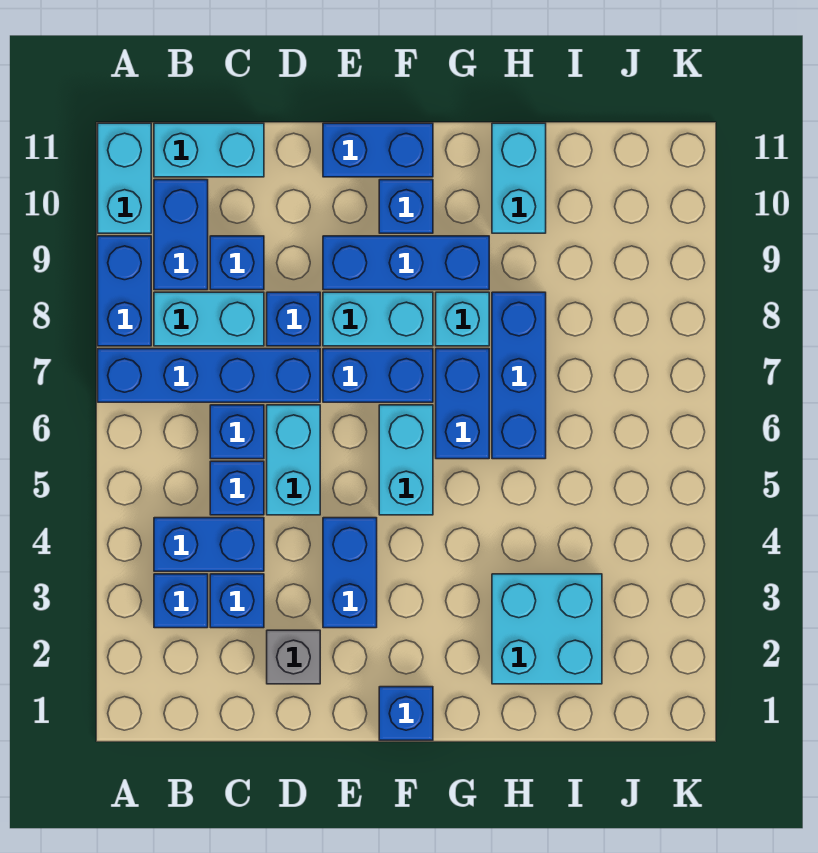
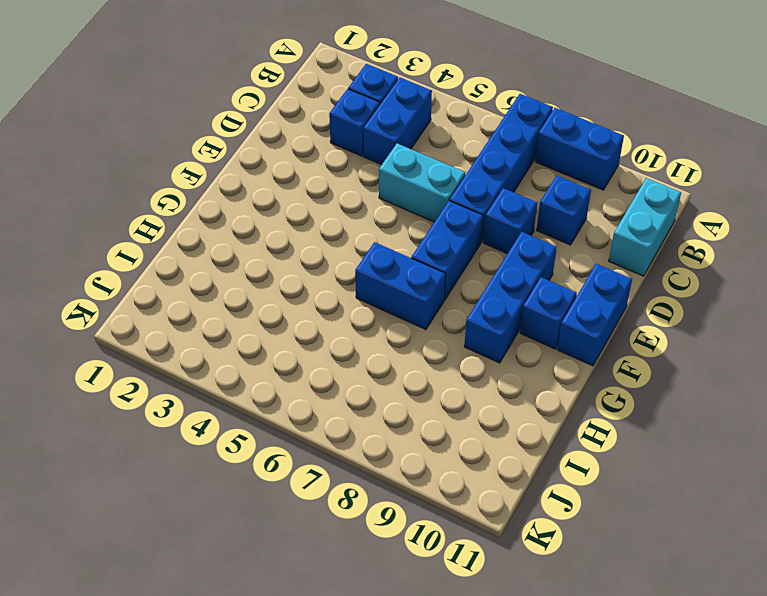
none -> cyan 1x2 brick [98,123,151,233]
none -> cyan 1x2 brick [154,292,264,346]
none -> blue 1x2 brick [154,180,208,290]

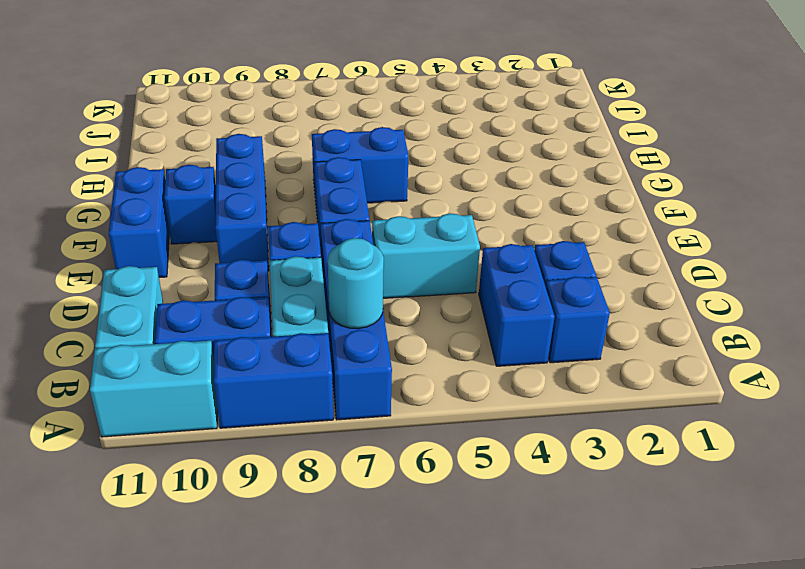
cyan 1x1 round brick [328,238,384,329] -> none
none -> blue 1x1 brick [210,461,264,515]
none -> blue 1x1 brick [210,405,264,459]
none -> grey 1x1 brick [267,630,320,684]

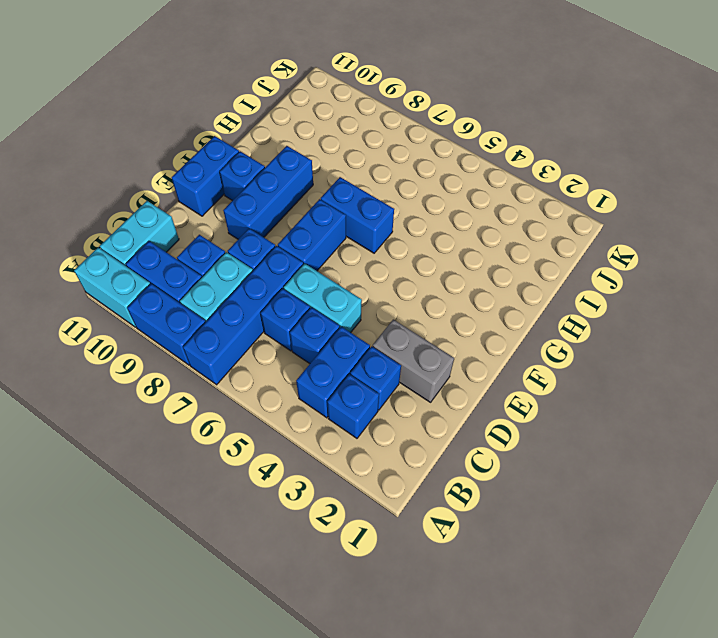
grey 1x2 brick [372,319,454,402] -> grey 1x1 brick [267,630,320,684]
none -> blue 1x2 brick [323,518,377,628]
none -> cyan 1x2 brick [323,292,433,346]
none -> blue 1x1 brick [379,687,433,740]

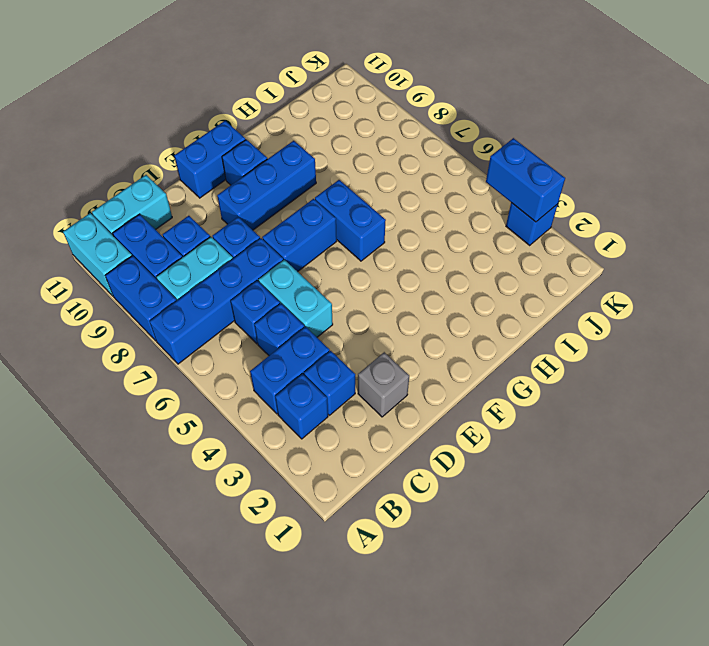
blue 1x1 brick [506,203,558,245] -> blue 1x1 brick moved to [379,687,433,740]
blue 1x2 brick [486,138,565,222] -> blue 1x2 brick moved to [323,518,377,628]
none -> cyan 1x2 brick [323,292,433,346]
none -> cyan 1x2 brick [379,405,433,515]
none -> cyan 1x1 brick [436,292,489,346]

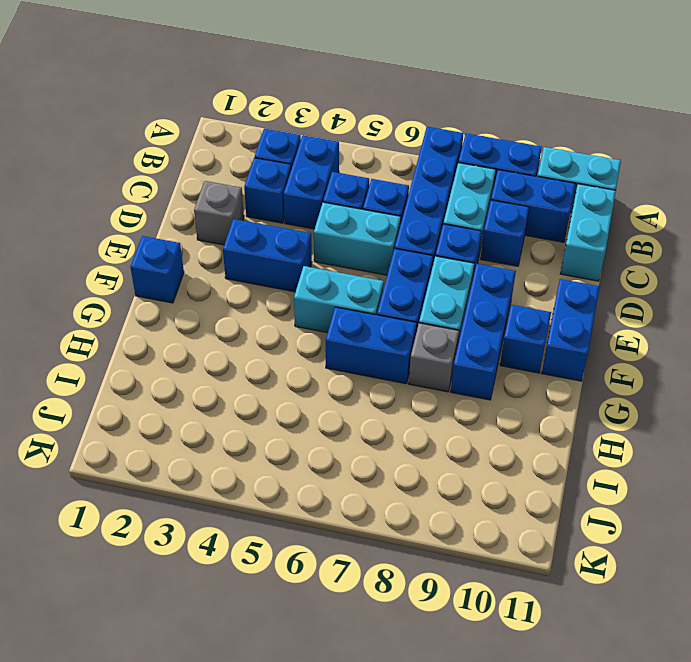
grey 1x1 brick [409,323,459,392] -> cyan 1x1 brick [436,292,489,346]
none -> cyan 2x2 brick [492,574,602,684]
none -> blue 1x3 brick [492,292,546,459]
none -> cyan 1x2 brick [492,123,546,233]

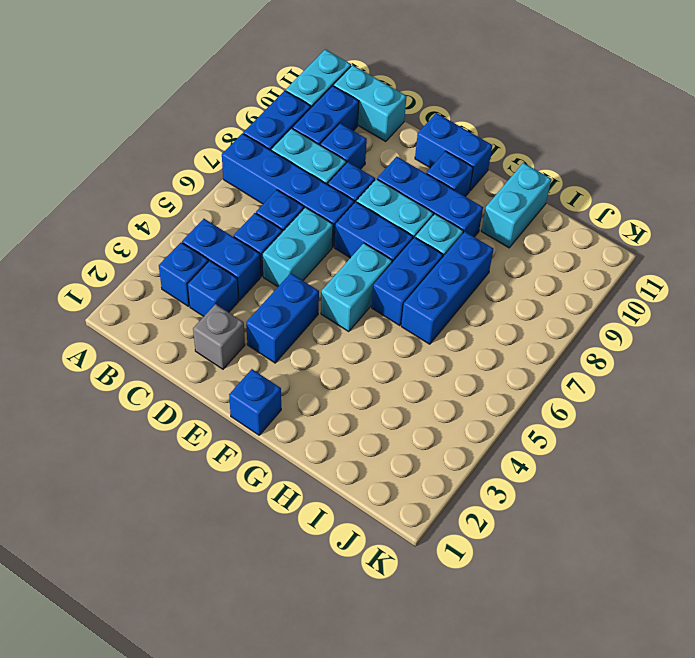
none -> cyan 2x2 brick [492,574,602,684]

